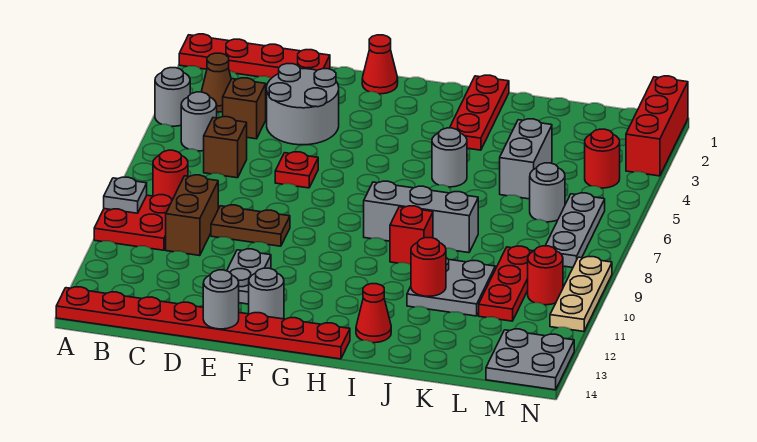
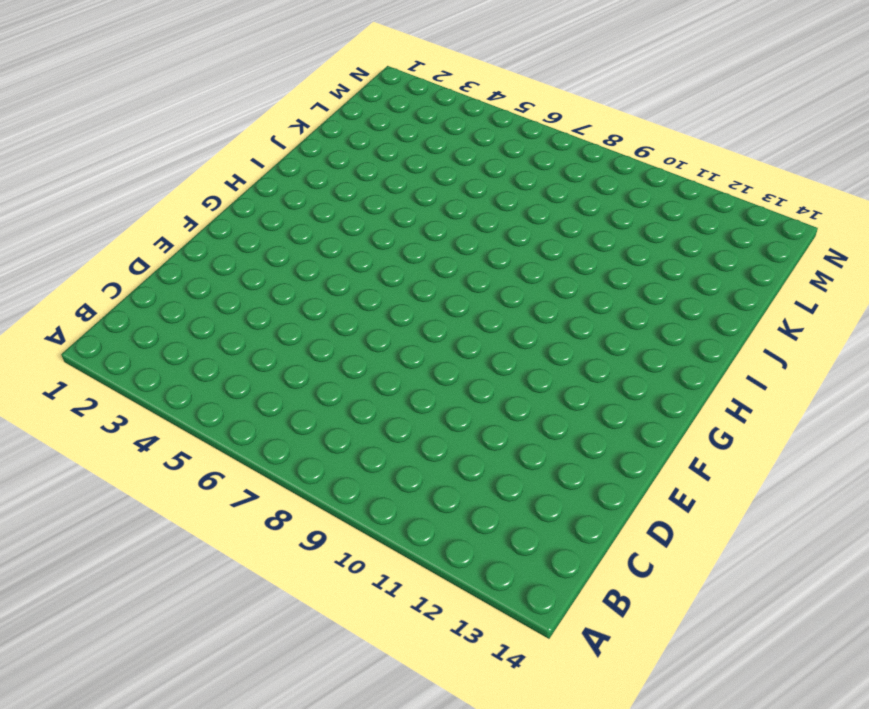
none -> red 1x4 plate [179,34,330,78]
none -> grey 1x1 round brick [155,68,190,126]
none -> red 2x2 plate [94,195,173,250]
none -> red 1x8 plate [56,287,350,359]

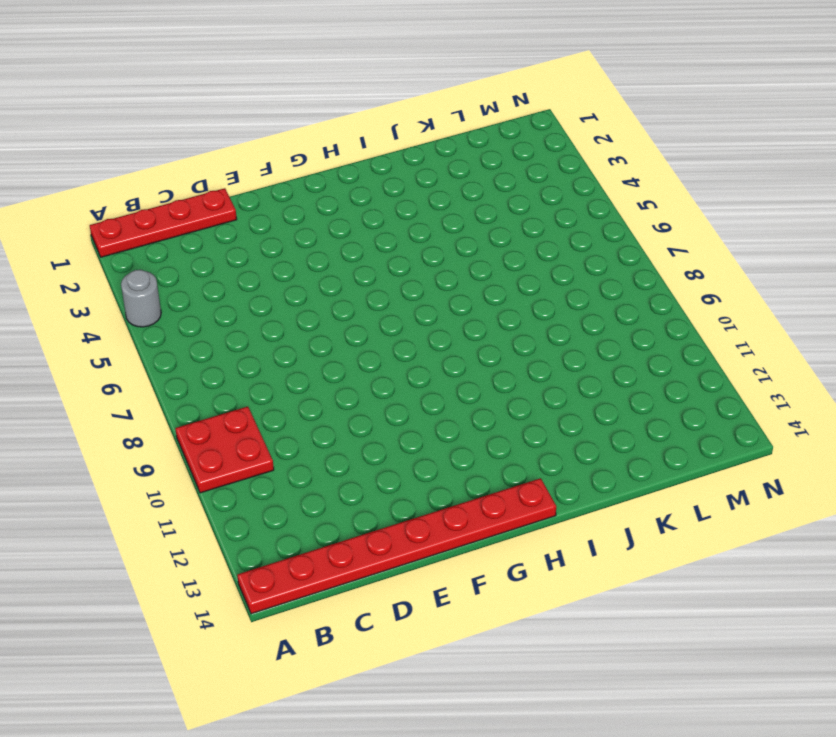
none -> brown 1x1 cone [201,53,231,112]
none -> grey 1x1 round brick [181,92,217,151]
none -> red 1x1 round brick [153,150,188,199]
none -> brown 1x1 brick [223,78,266,139]

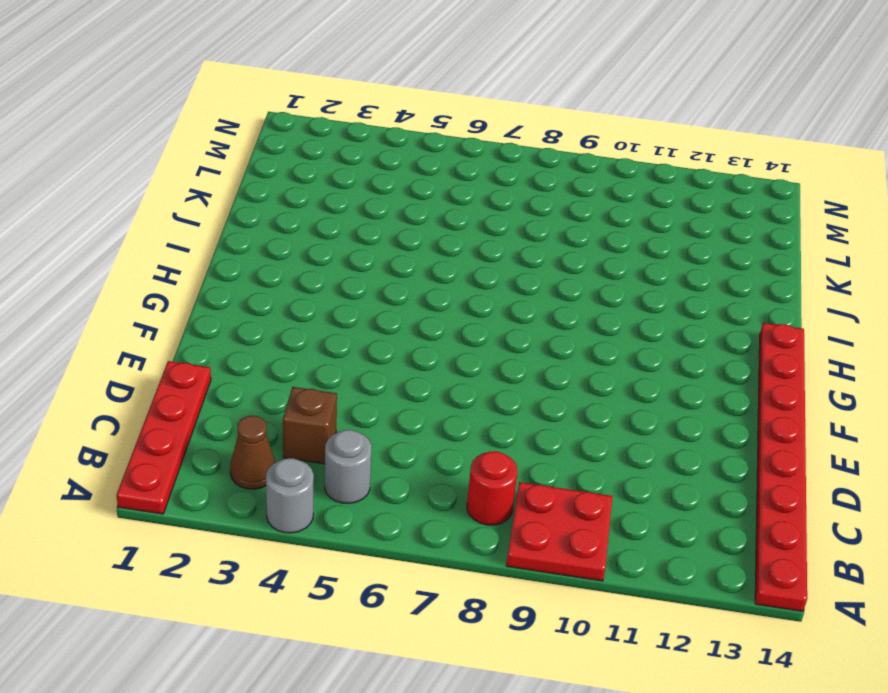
none -> brown 1x1 brick [204,117,247,178]
none -> brown 1x2 brick [166,175,218,256]
none -> grey 2x2 round brick [267,64,339,145]
none -> brown 1x2 plate [211,205,290,246]

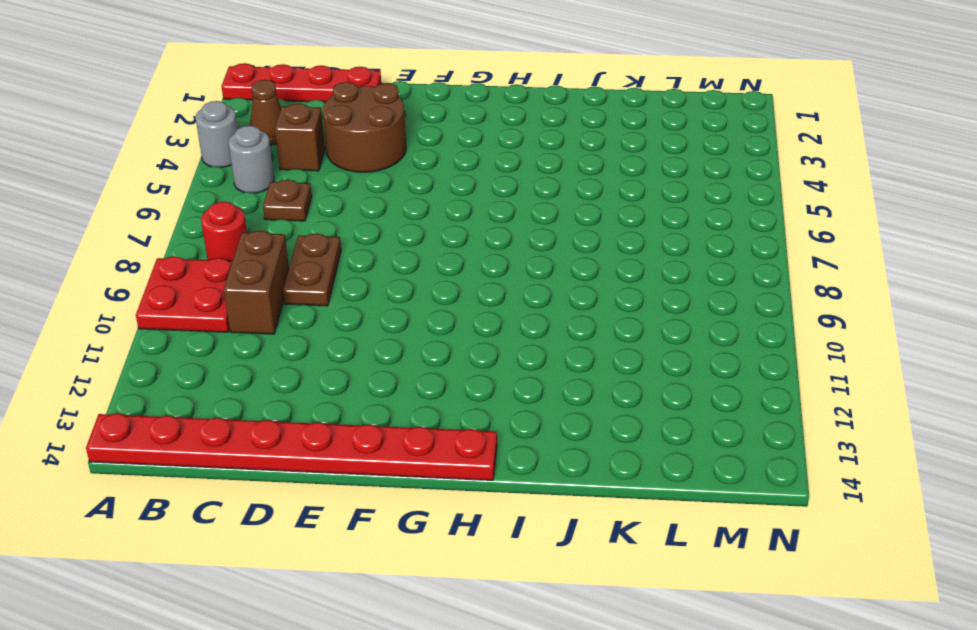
brown 1x1 plate [263,180,312,221] -> brown 1x1 brick [204,117,247,178]
brown 2x2 round brick [323,82,406,172] -> grey 2x2 round brick [267,64,339,145]
brown 1x2 plate [283,233,341,306] -> brown 1x2 plate turned to [211,205,290,246]
none -> red 1x1 plate [275,152,318,188]
none -> grey 1x2 plate [227,249,271,304]
none -> red 1x1 cone [362,35,398,94]
none -> grey 1x1 round brick [249,268,284,319]

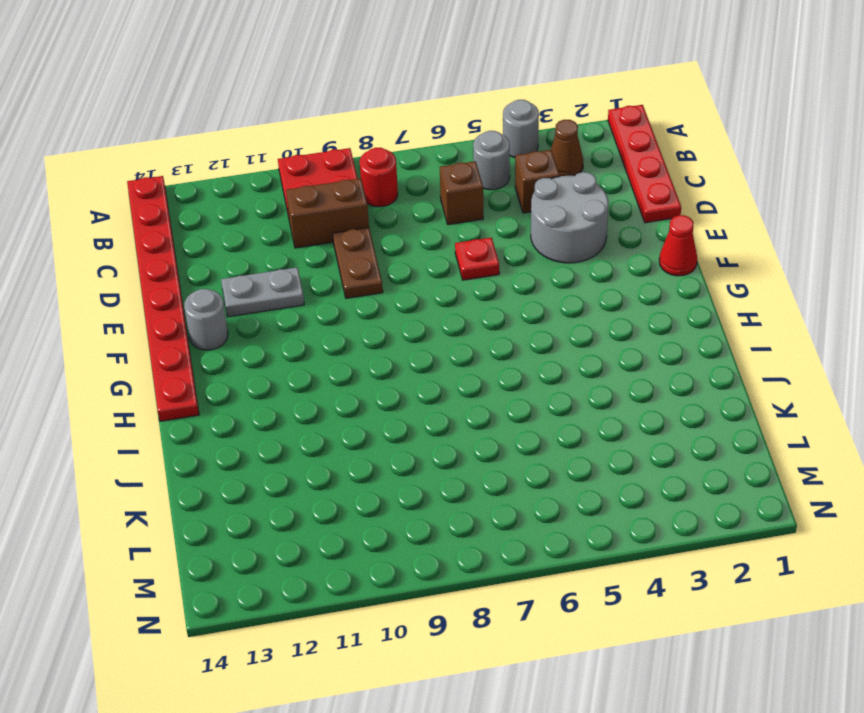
none -> grey 1x3 brick [364,181,478,253]
none -> red 1x3 plate [450,75,509,150]
none -> grey 1x1 round brick [432,128,467,187]
none -> red 1x1 brick [390,206,433,265]

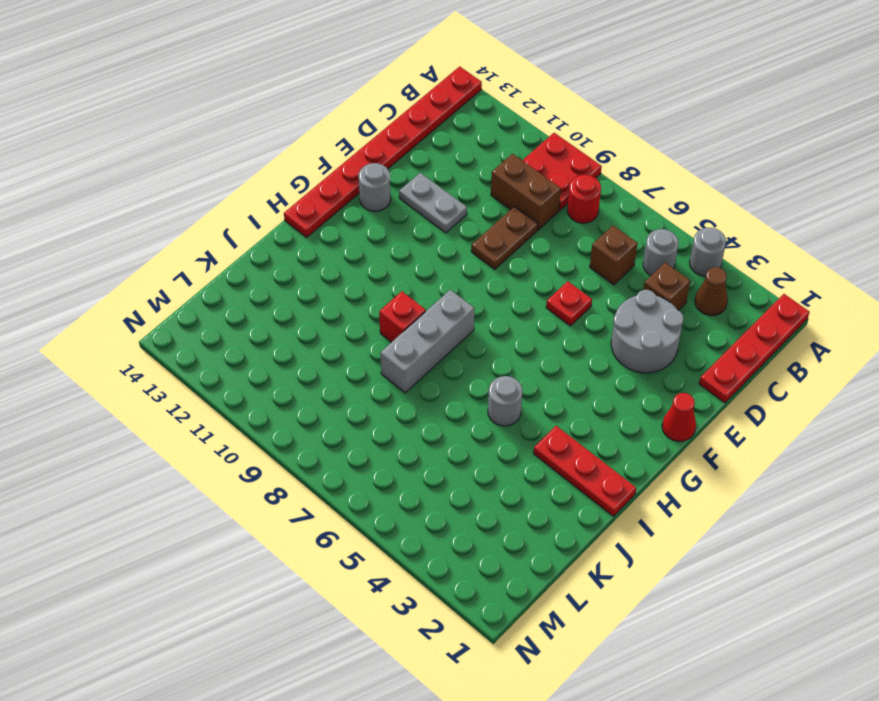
none -> red 1x1 cone [356,284,391,343]
none -> grey 2x2 plate [407,258,495,316]
none -> grey 1x2 brick [500,119,552,199]
none -> grey 1x1 round brick [530,163,565,222]

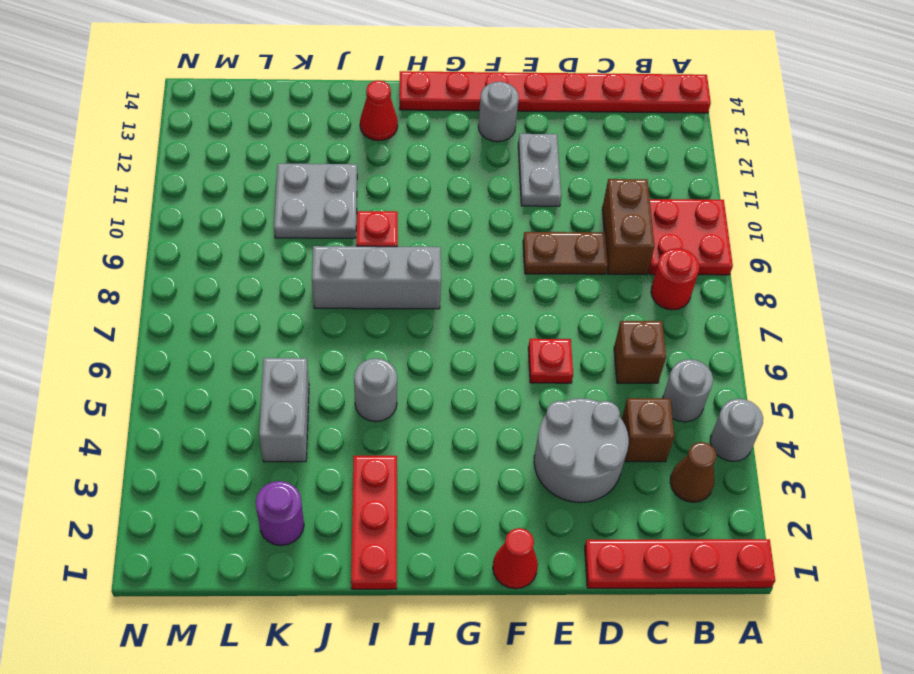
purple 1x1 round brick [256,481,304,545] -> none
none -> grey 1x1 round brick [530,163,565,222]
none -> red 1x3 plate [479,246,533,321]
none -> red 1x1 round brick [585,129,620,188]
none -> grey 1x3 plate [545,193,605,268]

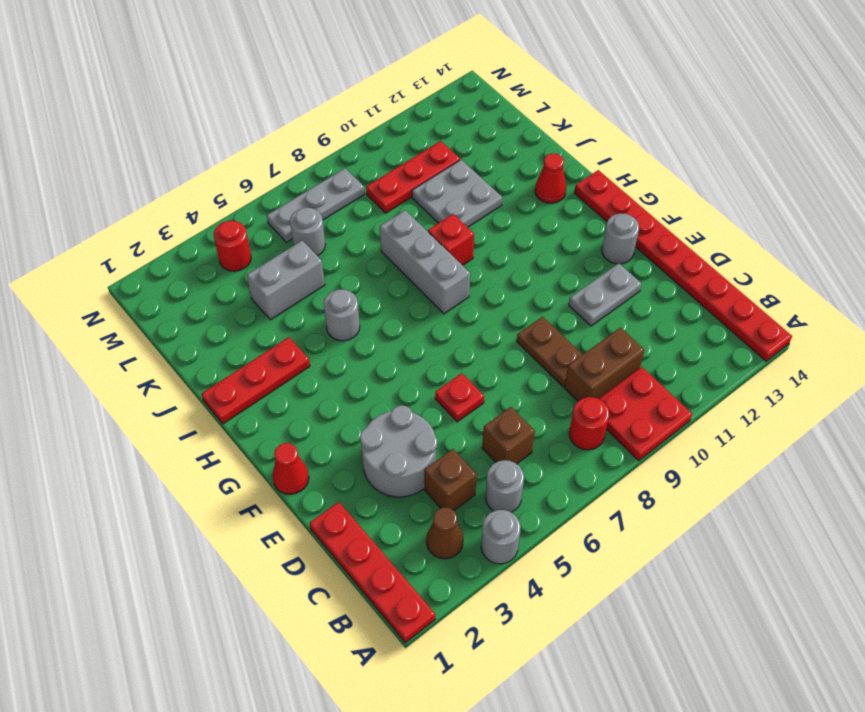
none -> red 1x1 round brick [528,246,563,305]
none -> grey 2x2 plate [486,329,574,390]
none -> red 1x3 brick [626,76,688,176]
none -> tan 1x3 plate [550,257,612,332]

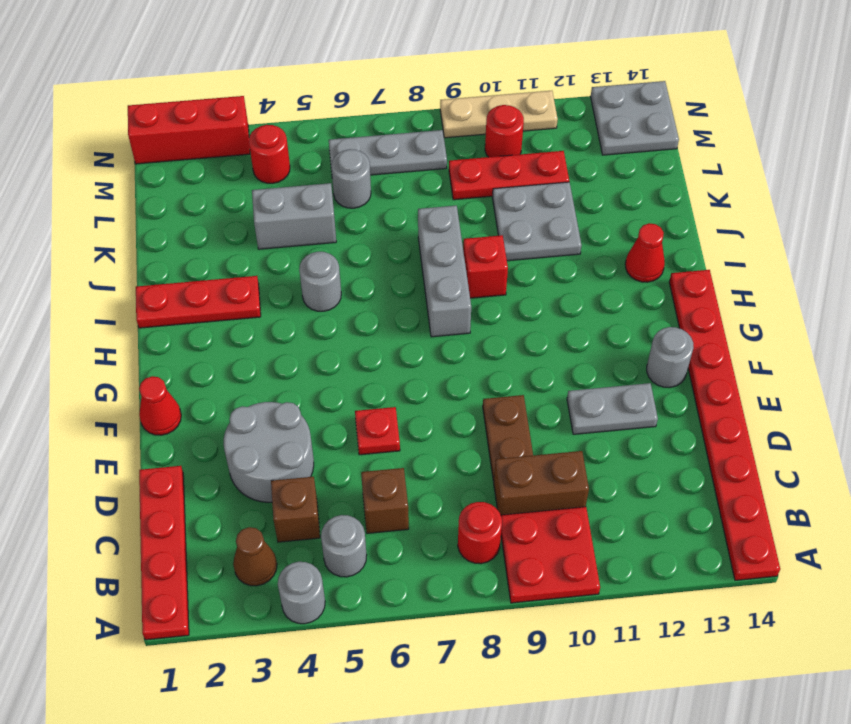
none -> grey 1x1 plate [104,177,147,213]
none -> grey 1x1 round brick [203,270,239,329]
none -> red 1x1 round brick [411,238,446,296]

